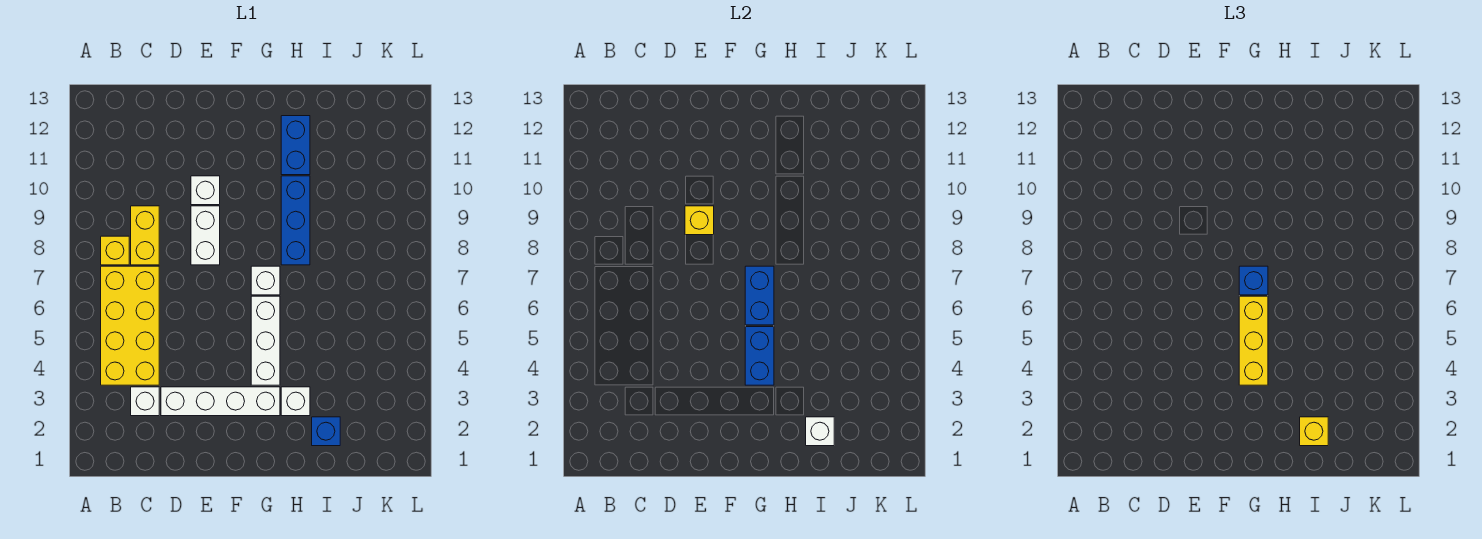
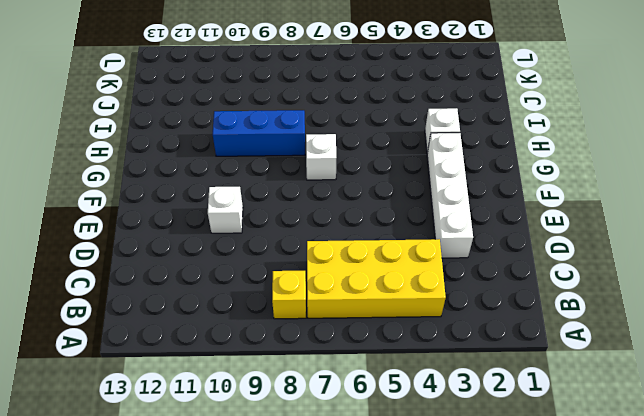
none -> white 1x1 brick [131,387,159,416]
none -> yellow 1x2 brick [131,206,159,265]
none -> white 1x2 brick [191,206,220,265]

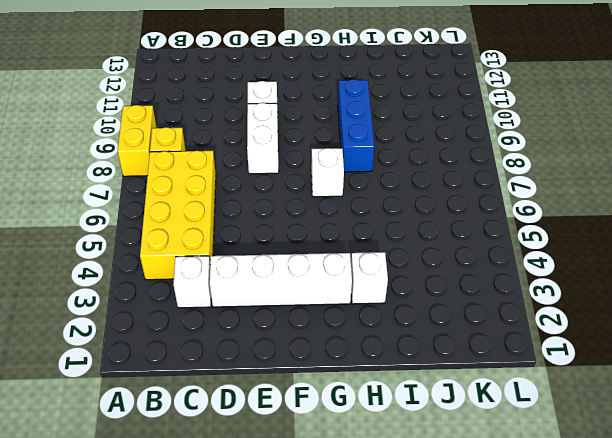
yellow 1x2 brick [118,105,157,176] -> yellow 1x2 brick moved to [131,206,159,265]
none -> white 1x3 brick [251,296,280,385]
none -> blue 1x2 brick [281,116,310,175]
none -> blue 1x1 brick [312,417,340,446]

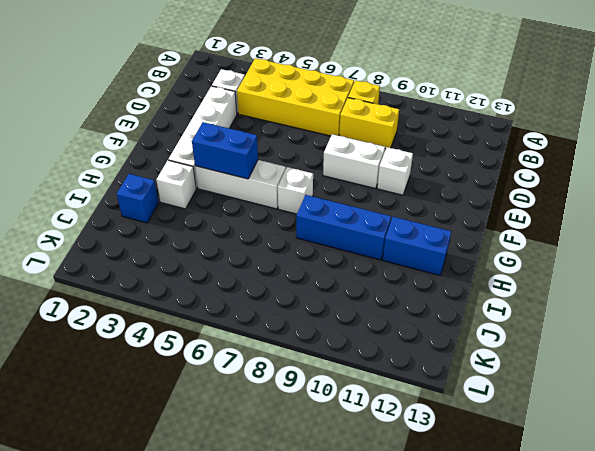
none -> yellow 1x1 brick [685,206,714,235]
none -> blue 1x2 brick [745,266,774,325]
none -> white 1x1 brick [806,417,834,446]

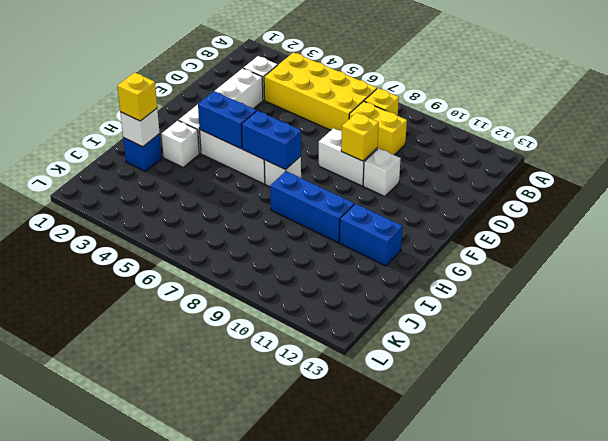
none -> yellow 1x3 brick [1239,296,1268,385]
none -> blue 1x1 brick [1239,266,1268,295]

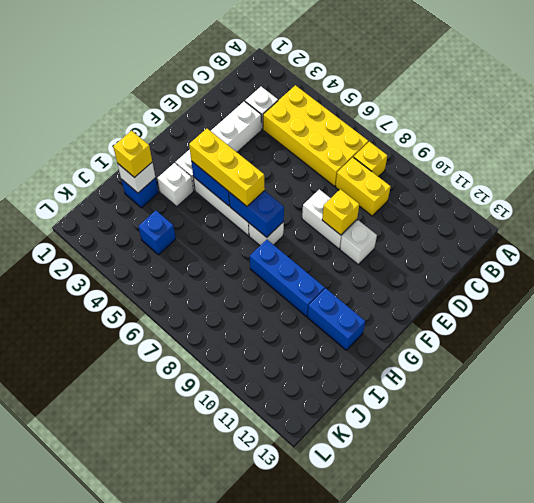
blue 1x1 brick [138,211,176,255] -> blue 1x1 brick moved to [1239,266,1268,295]

